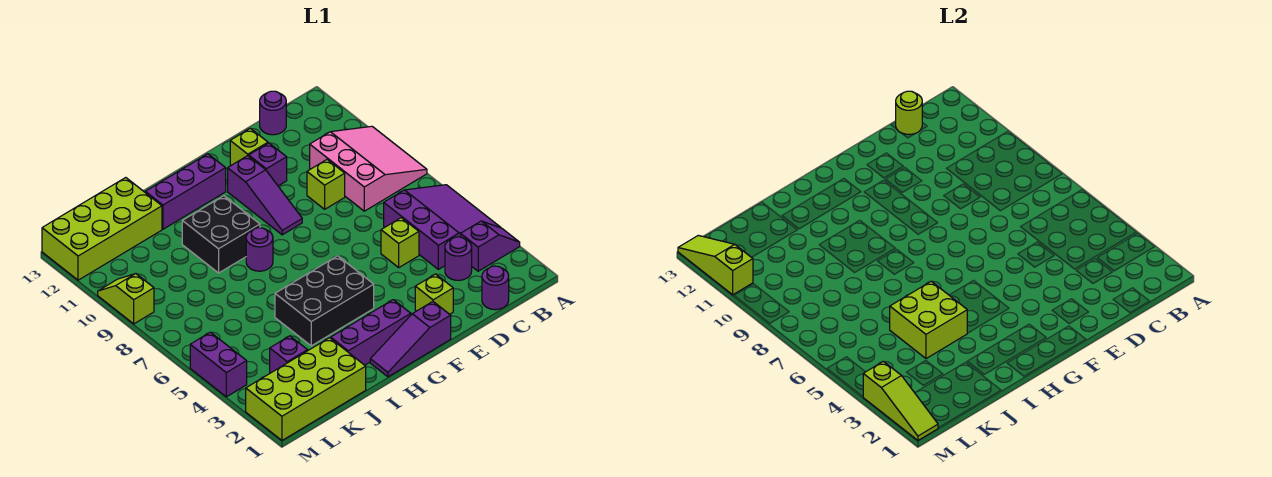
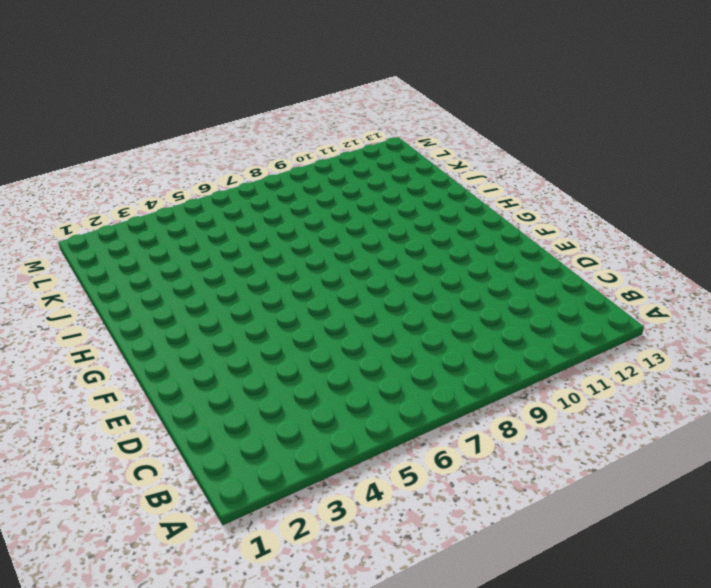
none -> purple 1x2 slope [461,221,520,271]
none -> purple 3x3 slope [384,185,501,269]
none -> pink 3x3 slope [310,126,427,211]

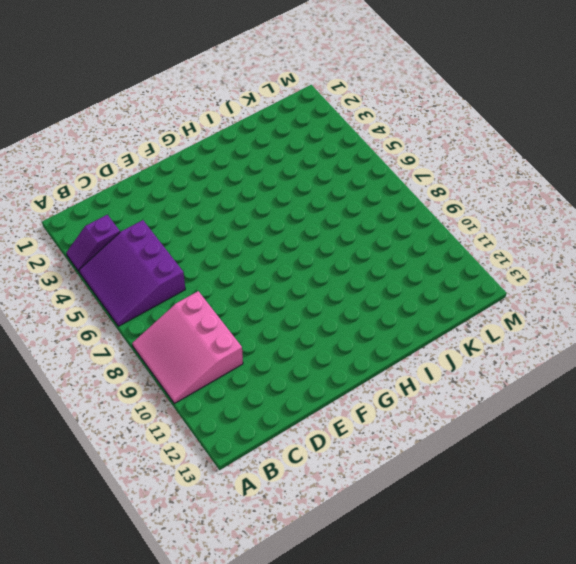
none -> purple 1x1 round brick [482,266,509,310]
none -> purple 1x1 round brick [445,237,472,280]
none -> purple 1x1 round brick [260,91,286,135]

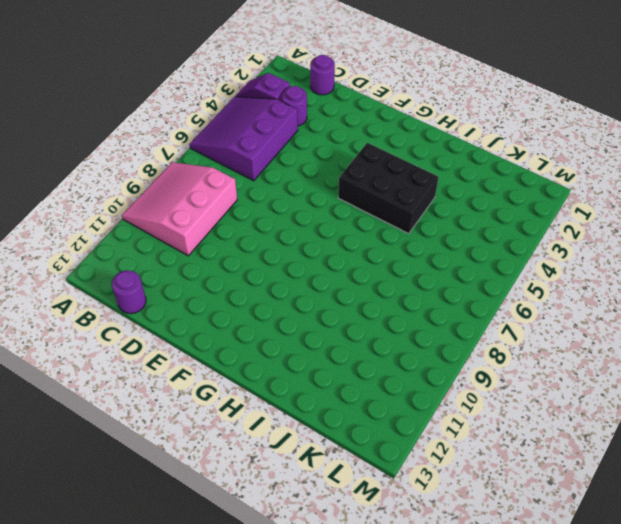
none -> lime 1x1 brick [381,218,419,267]
none -> lime 1x1 brick [307,160,345,209]
none -> lime 1x1 brick [415,274,453,314]

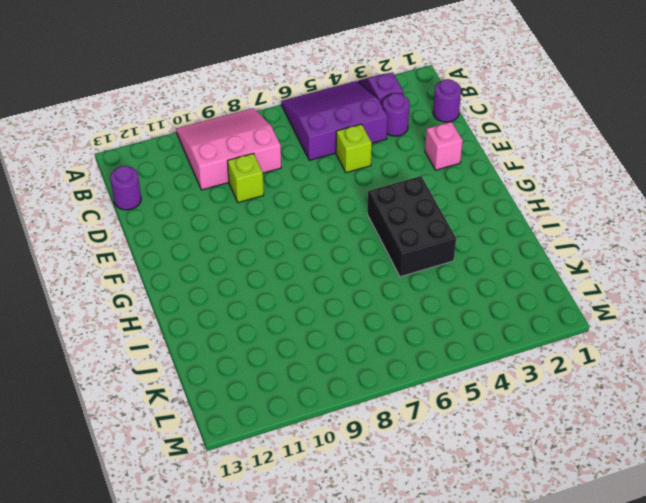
pink 1x1 brick [425,122,463,170] -> lime 1x1 brick [415,274,453,314]
none -> purple 1x1 brick [249,143,287,186]
none -> lime 1x1 brick [230,128,268,165]
none -> purple 1x3 slope [370,302,451,377]

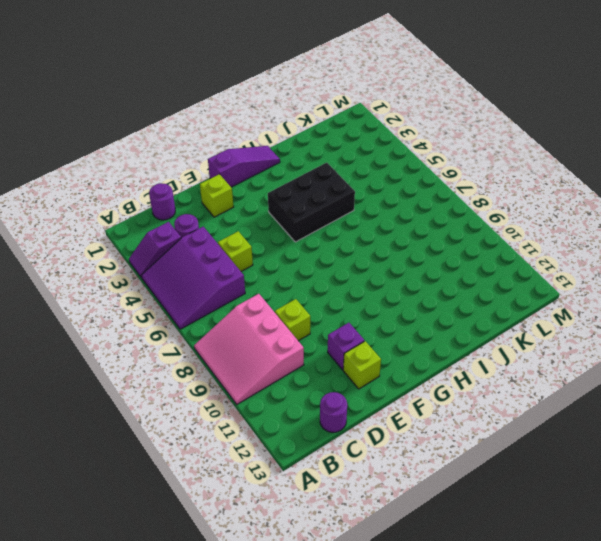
none -> purple 1x3 slope [228,156,302,235]
none -> purple 1x3 brick [331,300,411,365]
none -> purple 1x3 brick [145,154,226,229]

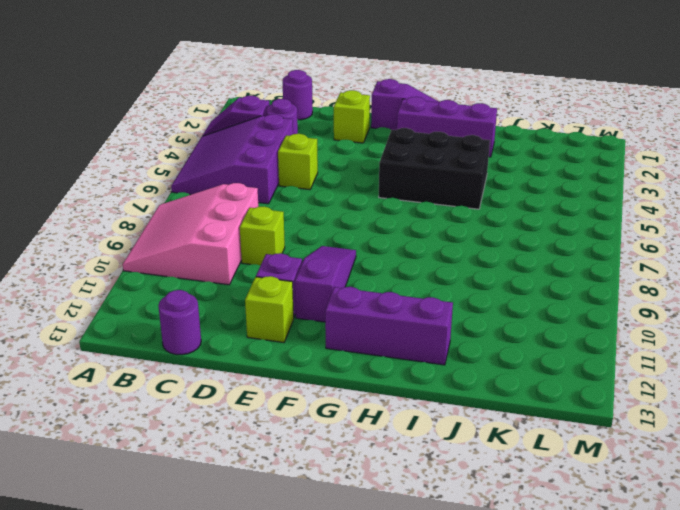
none -> purple 1x1 round brick [246,228,273,271]
none -> black 2x2 brick [182,196,260,273]
none -> lime 2x4 brick [246,338,366,440]

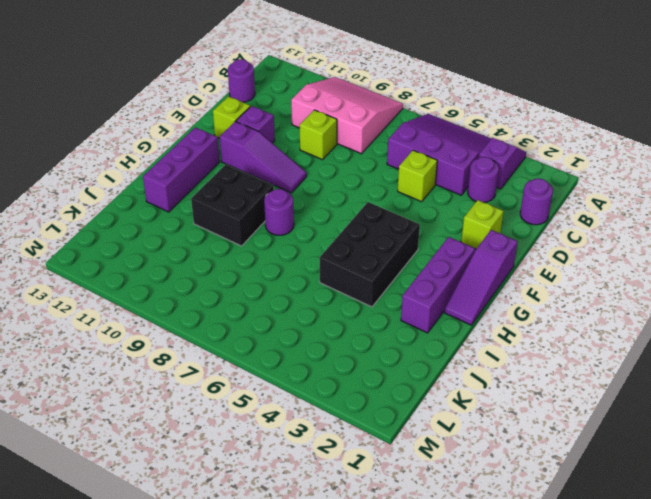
none -> lime 2x4 brick [246,338,366,440]
none -> lime 2x4 brick [42,178,162,280]
none -> purple 1x1 brick [270,336,308,373]

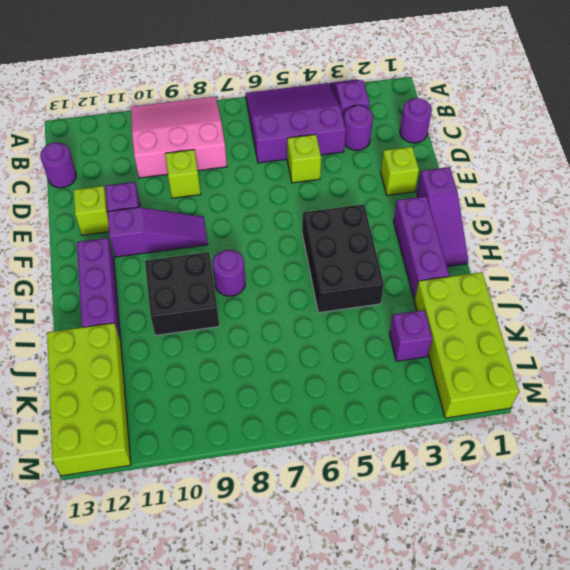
none -> purple 1x2 brick [190,332,247,397]
none -> lime 1x2 slope [98,274,154,324]
none -> lime 1x1 round brick [896,91,922,134]

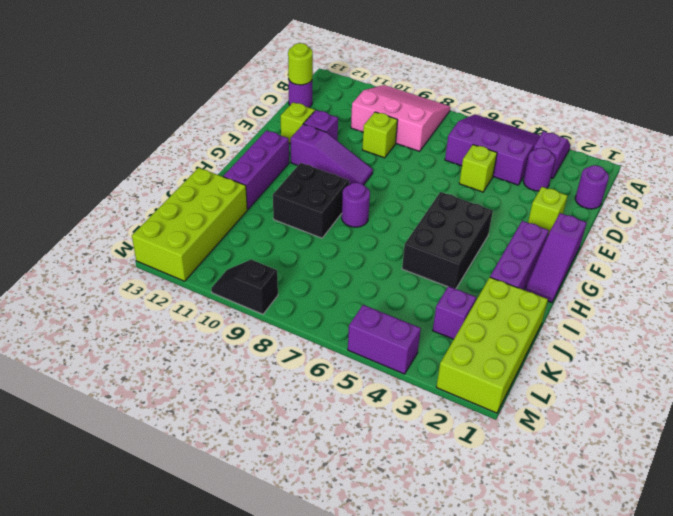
black 1x2 slope [211,260,278,314] -> lime 1x2 slope [98,274,154,324]
none -> lime 2x2 brick [890,281,967,359]
none -> lime 1x3 slope [863,361,938,440]
none -> lime 1x3 slope [678,235,753,295]

